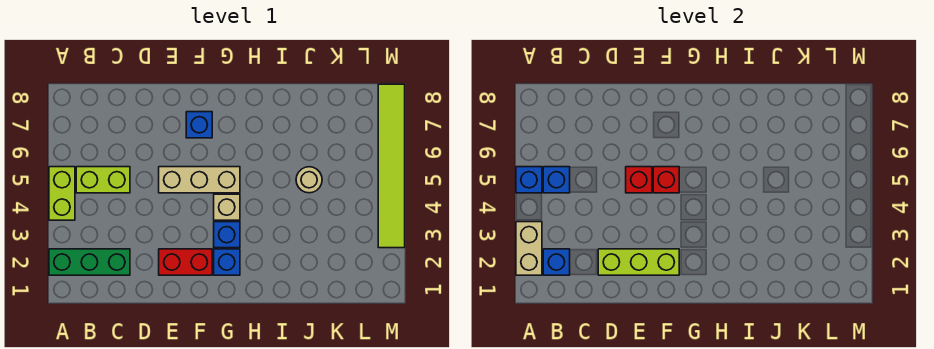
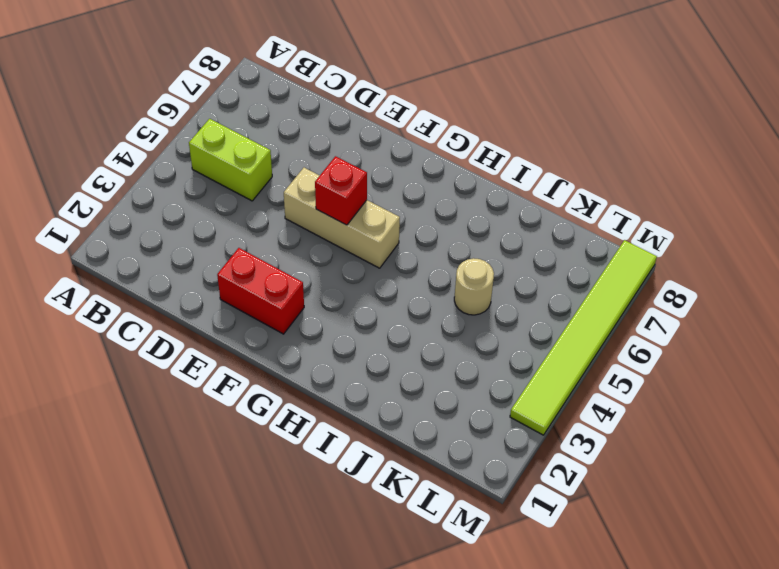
none -> green 1x3 brick [49,249,130,275]
none -> lime 1x2 brick [49,167,75,220]
none -> blue 1x1 brick [186,112,212,138]

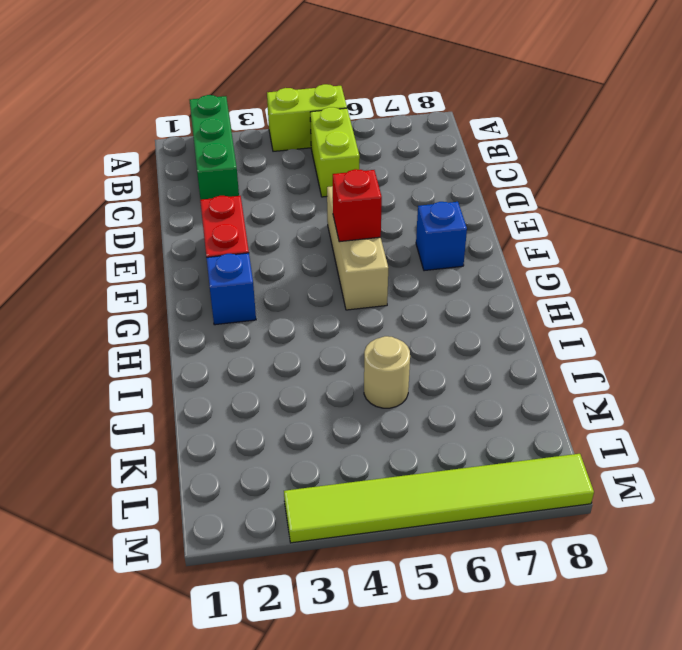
none -> blue 1x1 brick [214,222,240,248]
none -> tan 1x1 brick [214,194,240,220]
none -> tan 1x2 brick [516,222,542,275]

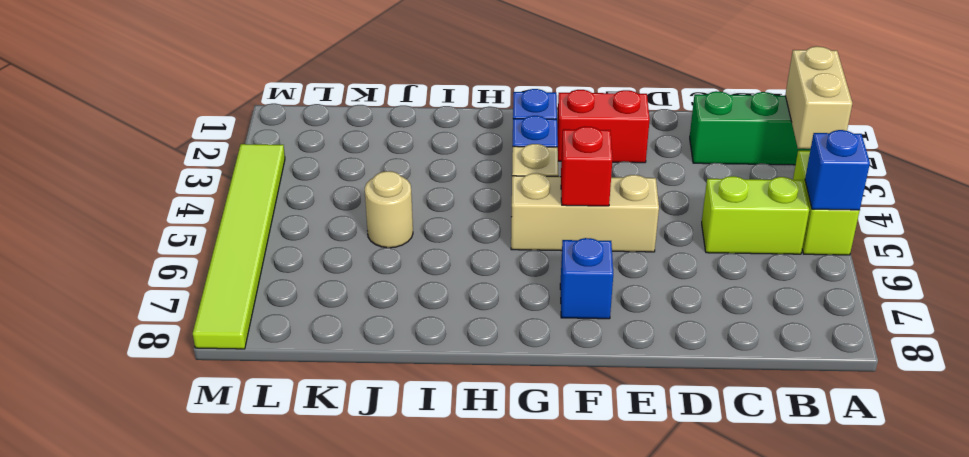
none -> blue 1x1 brick [543,249,570,275]
none -> blue 1x1 brick [543,167,570,193]
none -> lime 1x3 brick [598,249,679,275]

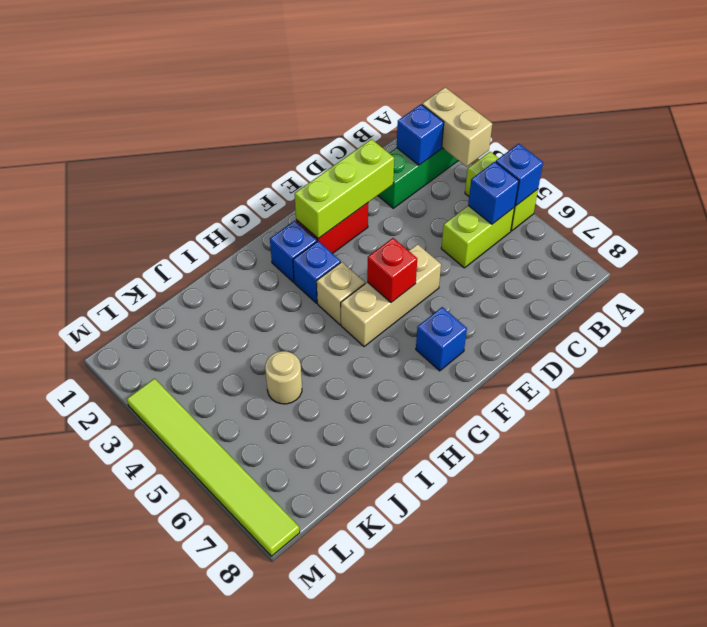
none -> red 1x1 brick [626,167,652,193]

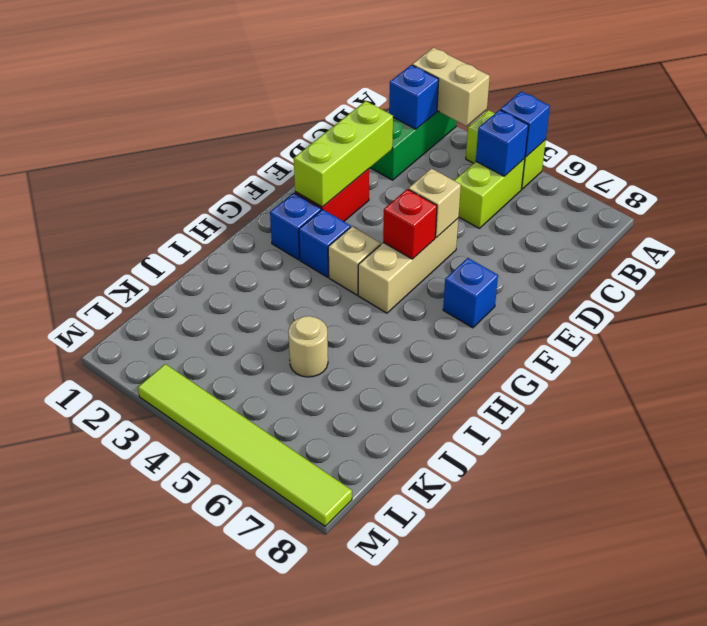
tan 1x1 brick [408,168,461,238] -> red 1x1 brick [626,167,652,193]

